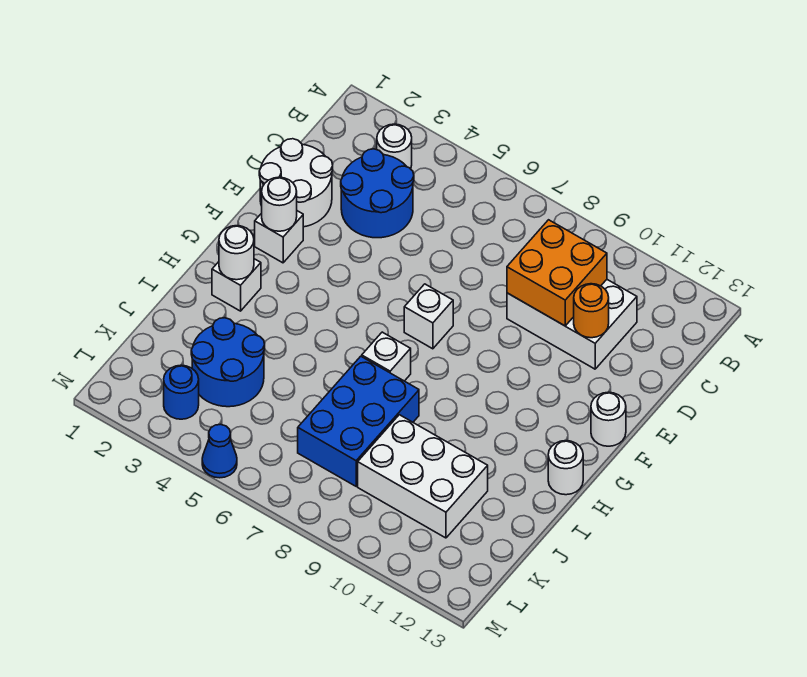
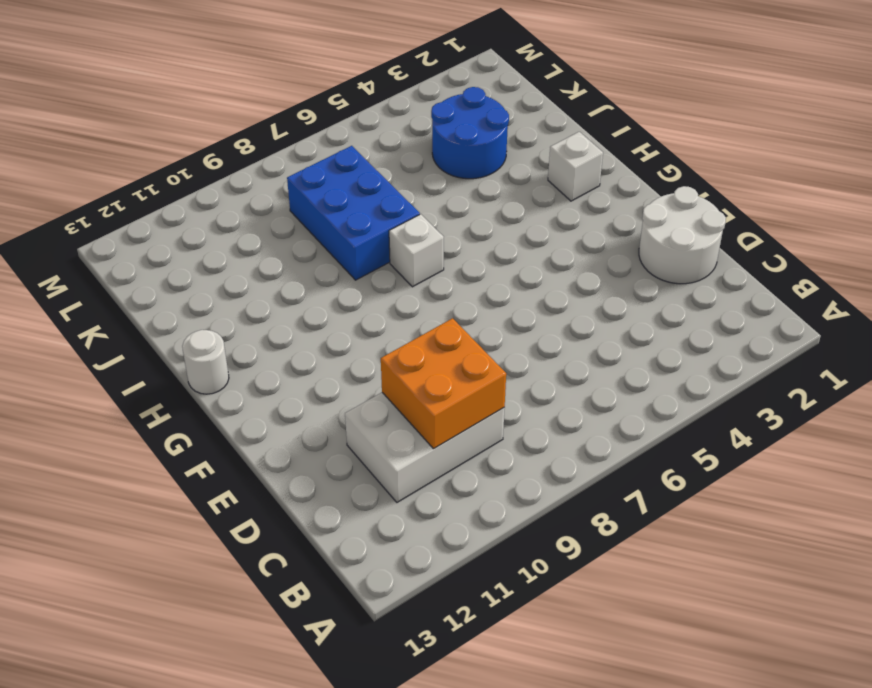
none -> white 1x1 round brick [377,124,412,169]
none -> blue 2x2 round brick [341,149,414,238]
none -> white 1x1 brick [255,211,303,263]

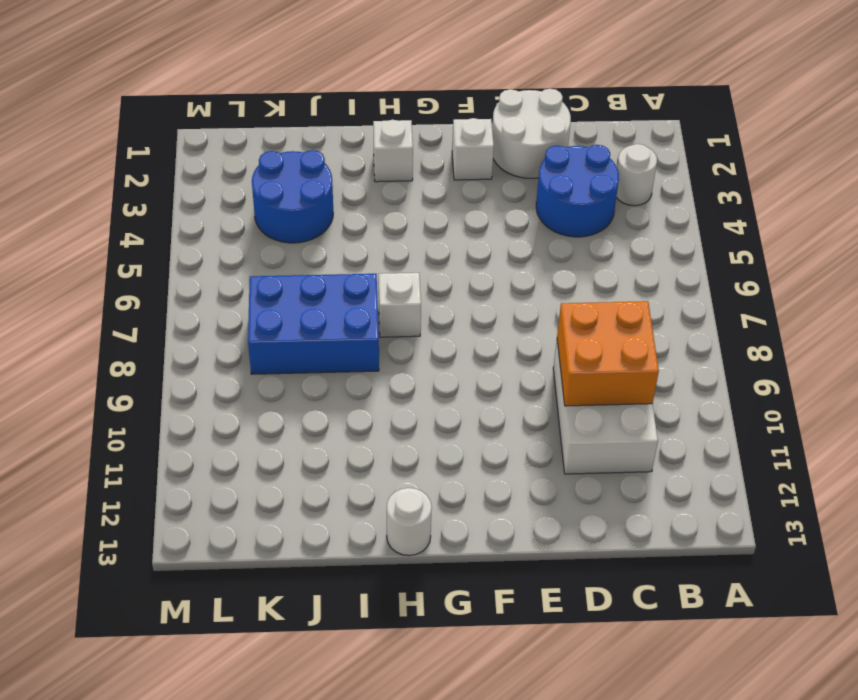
none -> white 1x1 brick [404,284,453,349]
none -> white 1x1 round brick [591,392,626,446]
none -> white 2x3 brick [358,415,488,538]

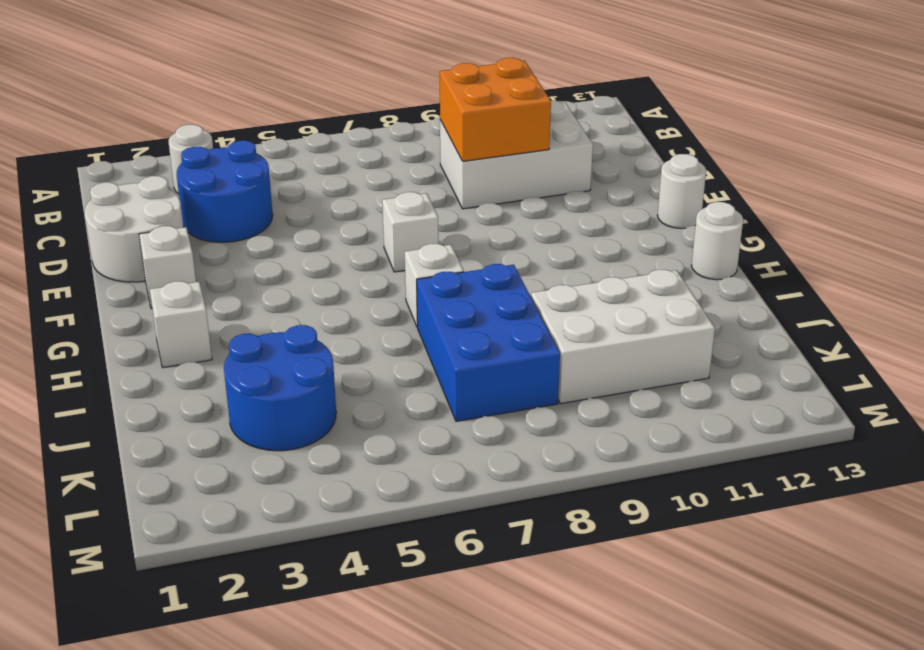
none -> blue 1x1 round brick [164,365,199,419]
none -> blue 1x1 cone [202,424,237,478]
none -> orange 1x1 round brick [574,284,609,338]

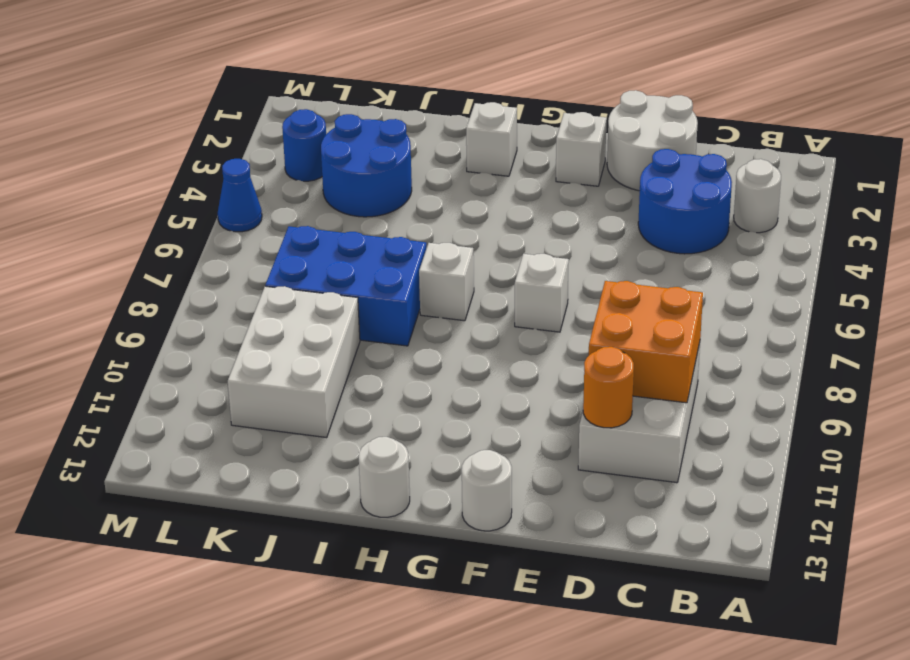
none -> white 1x1 round brick [262,177,297,231]
none -> white 1x1 round brick [219,226,254,280]

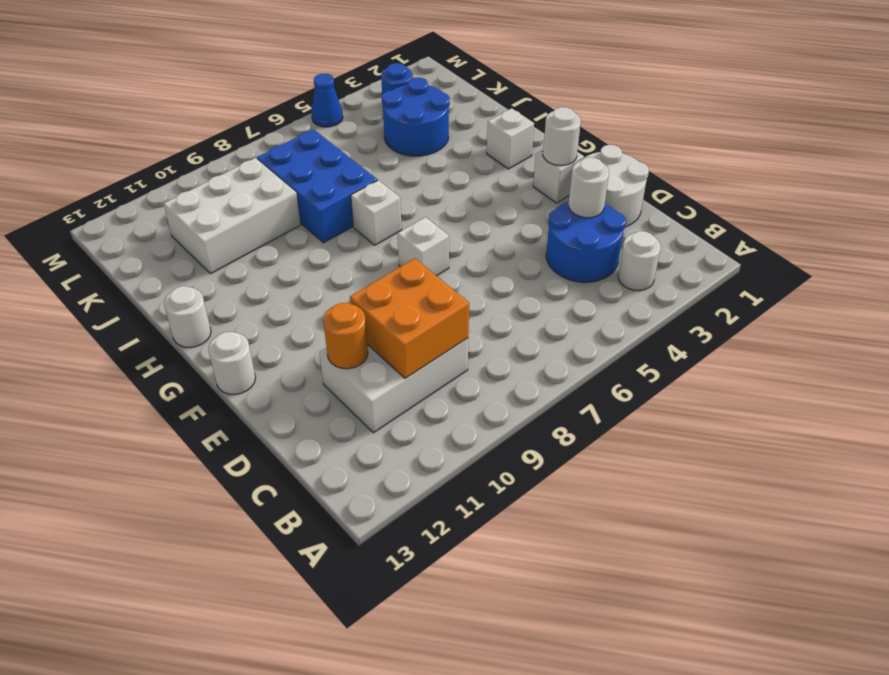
white 1x1 round brick [569,157,609,218] -> white 1x1 round brick moved to [219,226,254,280]

